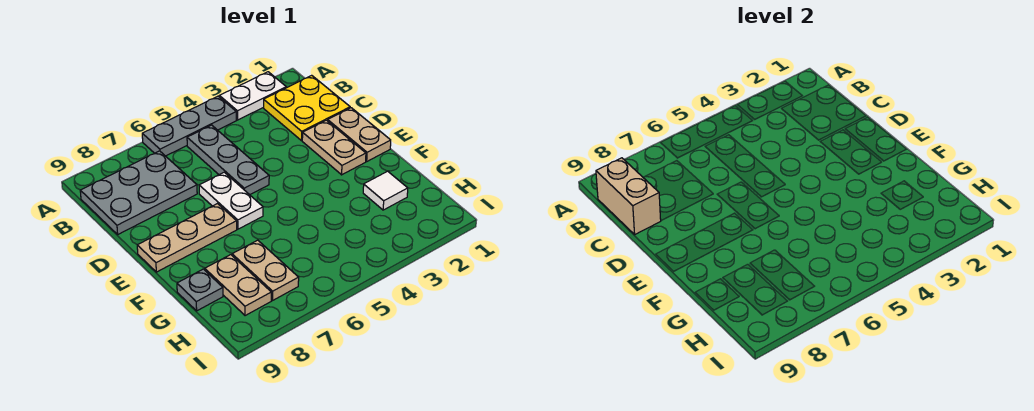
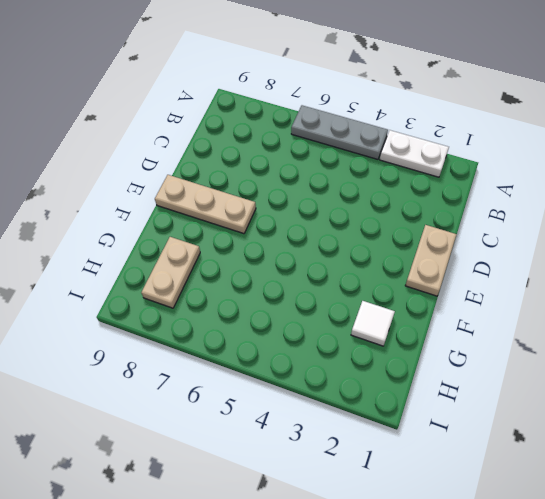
none -> yellow 2x2 plate [264,75,350,141]
none -> grey 1x3 plate [187,125,269,195]
none -> grey 2x3 plate [80,151,197,234]

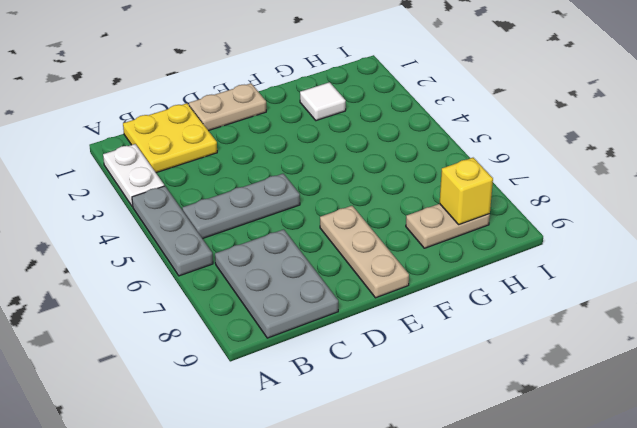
yellow 1x1 brick [440,158,493,225] -> none
none -> tan 1x2 plate [302,120,366,175]
none -> white 1x2 plate [199,172,263,229]
none -> tan 1x2 plate [232,240,299,300]

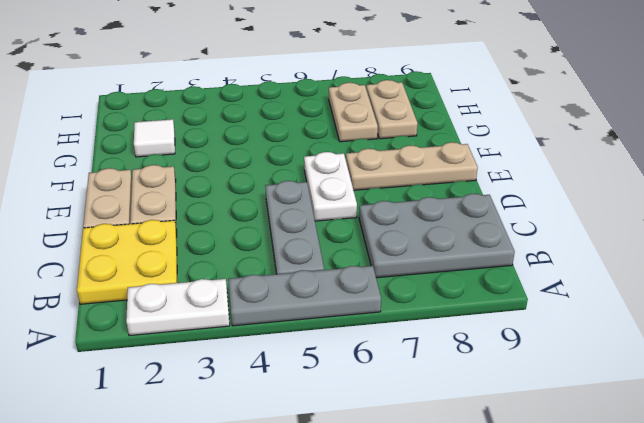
none -> grey 1x1 plate [177,269,223,311]
none -> tan 1x2 brick [596,158,661,234]

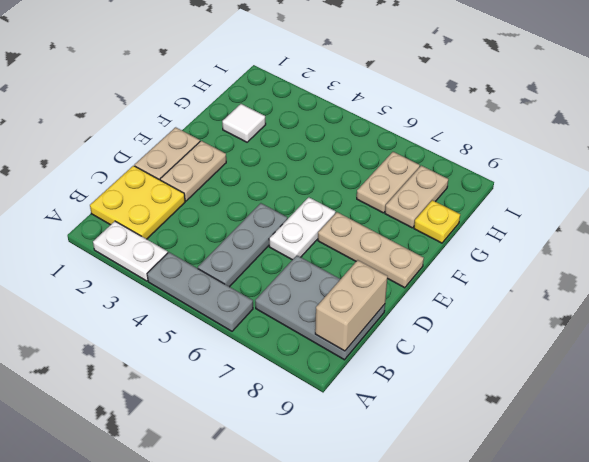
yellow 1x1 plate [414,200,460,243] -> grey 1x1 plate [177,269,223,311]

